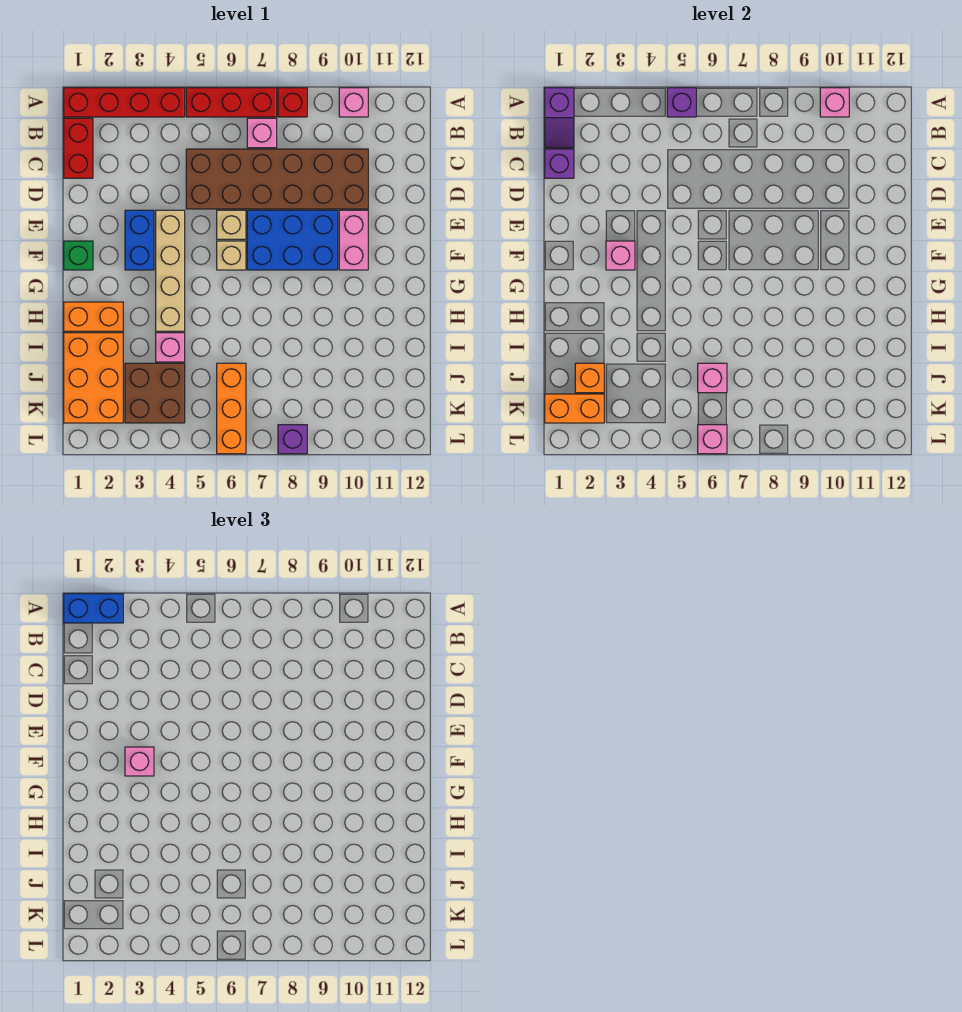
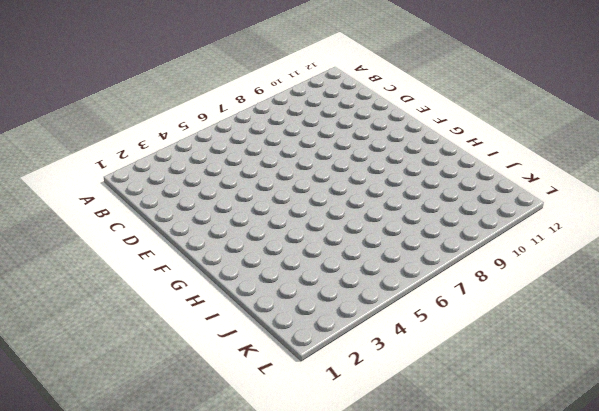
none -> red 1x4 brick [64,88,185,117]
none -> red 1x3 brick [186,88,277,117]
none -> red 1x1 brick [278,88,307,117]
none -> pink 1x1 brick [339,88,368,117]

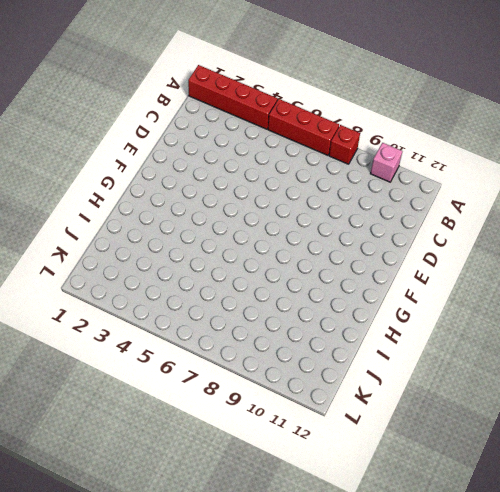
none -> red 1x2 brick [64,118,93,178]
none -> pink 1x1 brick [247,118,277,148]
none -> brown 2x6 brick [186,149,368,209]
none -> blue 1x2 brick [125,210,154,270]

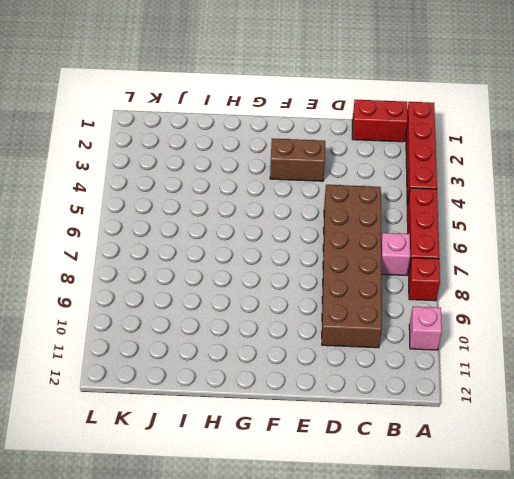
brown 1x2 brick [270,138,325,181] -> blue 1x2 brick [125,210,154,270]
none -> tan 1x4 brick [156,210,185,331]
none -> tan 1x1 brick [217,210,246,239]
none -> blue 2x3 brick [247,210,338,270]
none -> pink 1x2 brick [339,210,368,270]

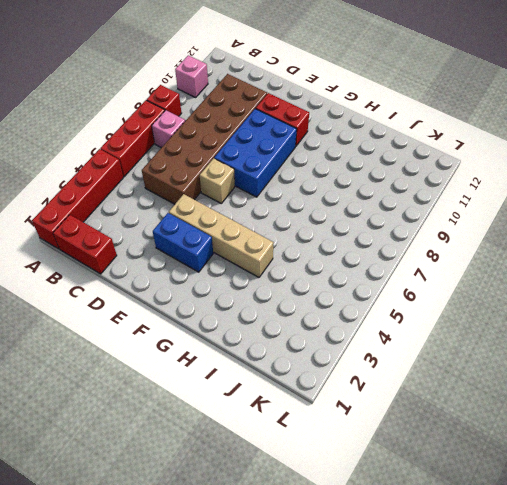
red 1x2 brick [256,93,309,147] -> pink 1x2 brick [339,210,368,270]
none -> green 1x1 brick [64,241,93,270]
none -> tan 1x1 brick [217,241,246,270]
none -> orange 1x2 brick [64,302,123,331]
none -> orange 2x3 brick [64,333,123,423]

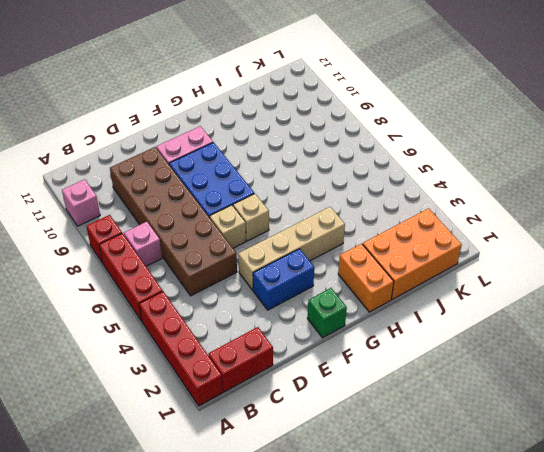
none -> pink 1x1 brick [156,333,185,362]
none -> brown 2x2 brick [125,363,185,423]
none -> orange 1x3 brick [217,363,246,454]
none -> purple 1x1 brick [278,425,307,454]

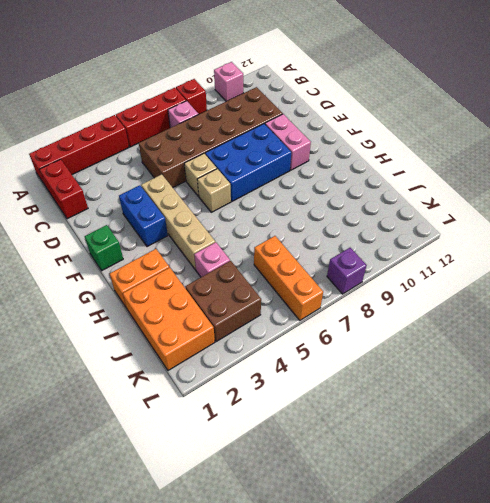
none -> purple 1x2 slope [545,88,574,148]
none -> purple 1x1 brick [667,88,696,117]
none -> pink 1x1 brick [820,88,849,117]
none -> purple 1x1 brick [545,149,574,178]

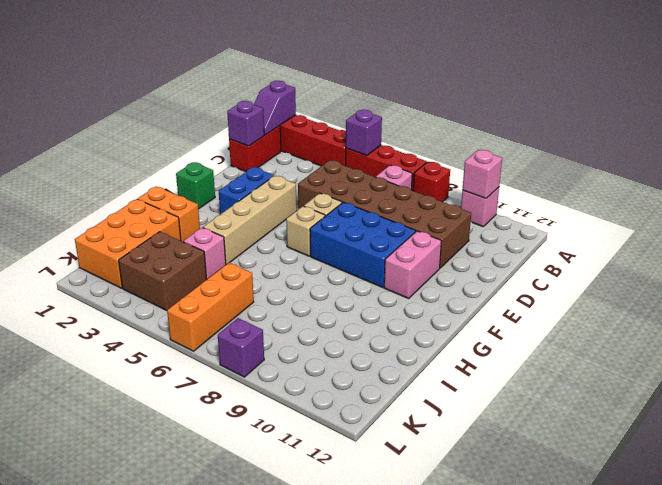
none -> pink 1x1 brick [606,241,635,270]
none -> orange 1x1 brick [575,363,604,393]
none -> pink 1x1 brick [698,363,727,393]
none -> orange 1x2 brick [545,394,604,423]

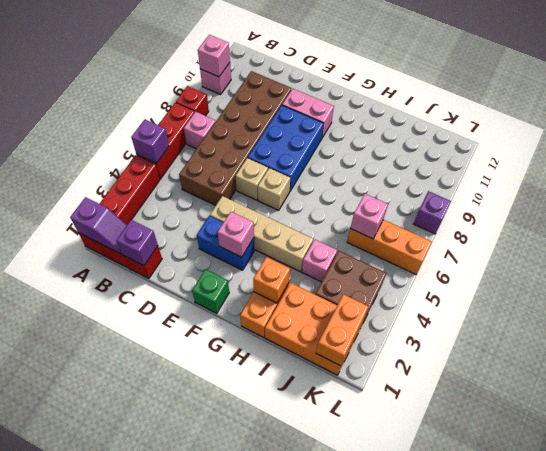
orange 1x1 brick [253,257,290,303] -> orange 1x1 brick moved to [575,363,604,393]
none -> pink 1x1 brick [698,425,727,454]
none -> blue 1x2 brick [64,594,123,623]
none -> pink 1x1 brick [125,747,154,776]

